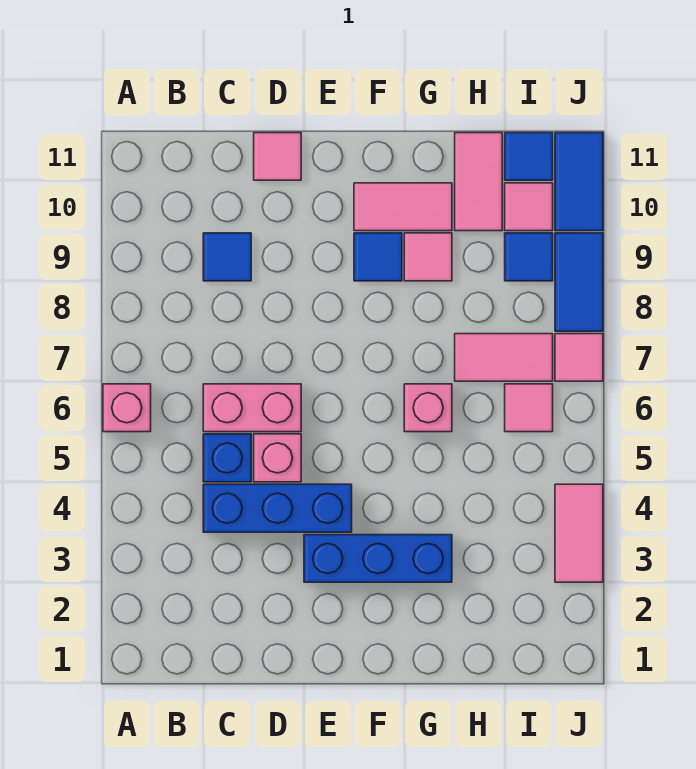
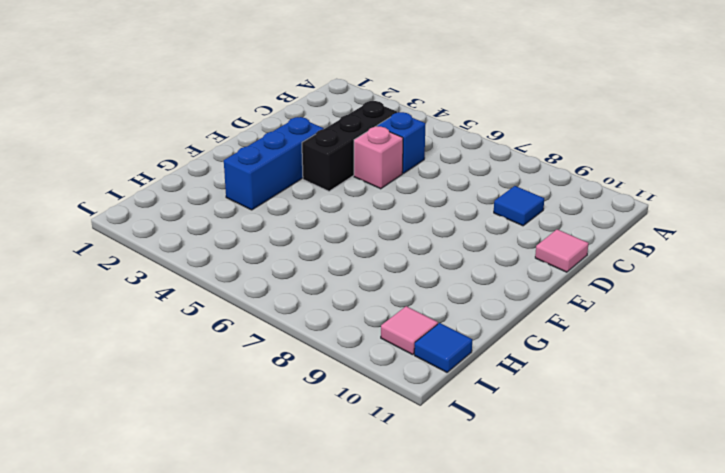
black 1x3 brick [302,101,397,191] -> blue 1x3 brick [203,484,352,532]
none -> pink 1x1 brick [103,384,151,432]
none -> pink 1x2 brick [203,384,301,432]
none -> blue 1x1 tile [354,233,402,281]

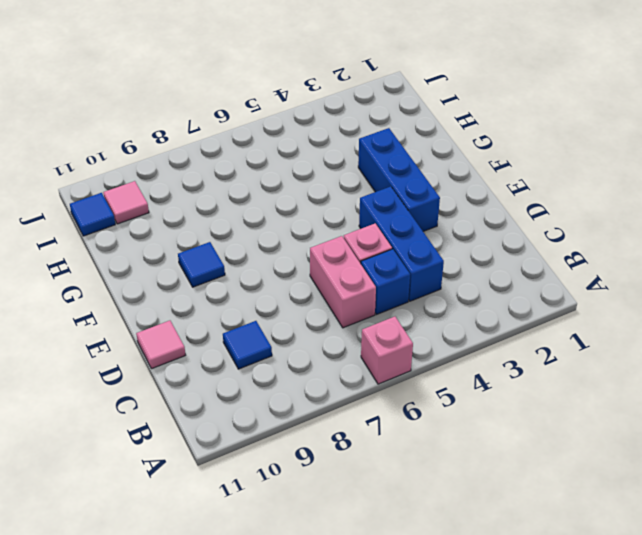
none -> pink 1x2 tile [354,183,452,231]
none -> pink 1x1 brick [404,384,452,432]
none -> pink 1x1 tile [404,233,452,281]

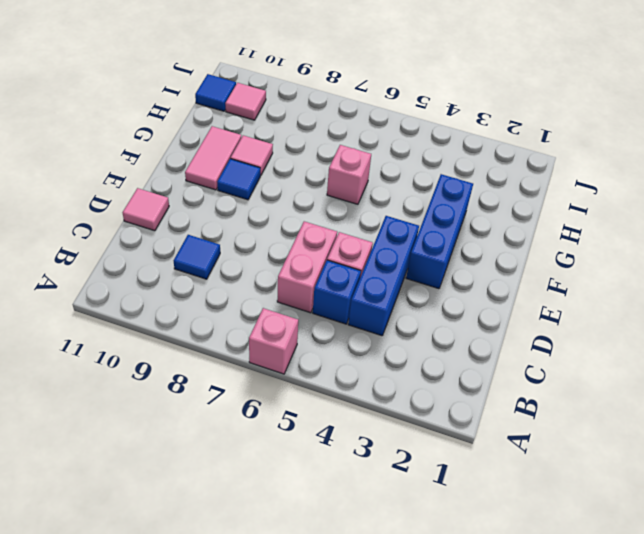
none -> pink 1x2 tile [455,334,553,381]
none -> pink 1x2 tile [455,133,502,231]
none -> pink 1x1 tile [505,384,553,432]

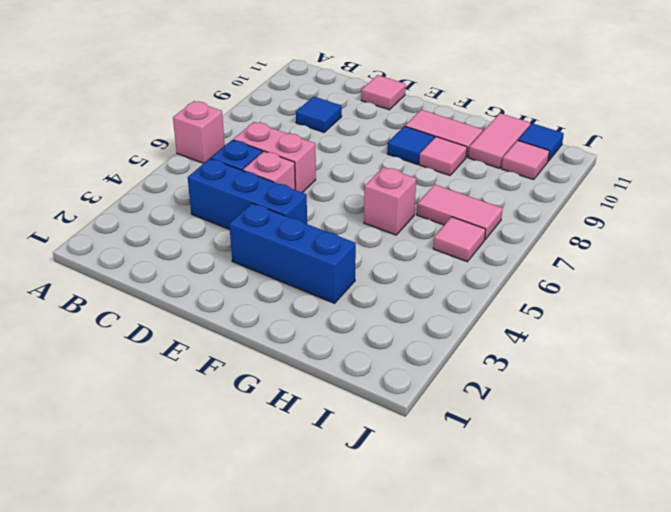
none -> blue 1x1 tile [505,233,553,281]
none -> pink 1x2 tile [555,484,603,582]
none -> pink 1x1 tile [555,334,603,381]

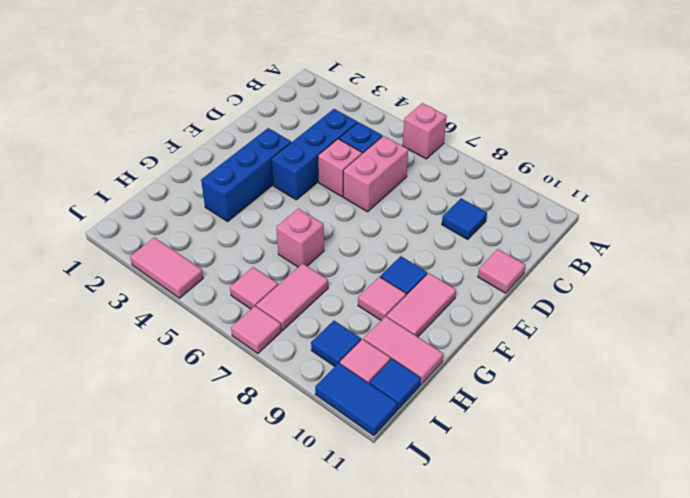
none -> blue 1x2 tile [555,233,603,331]

